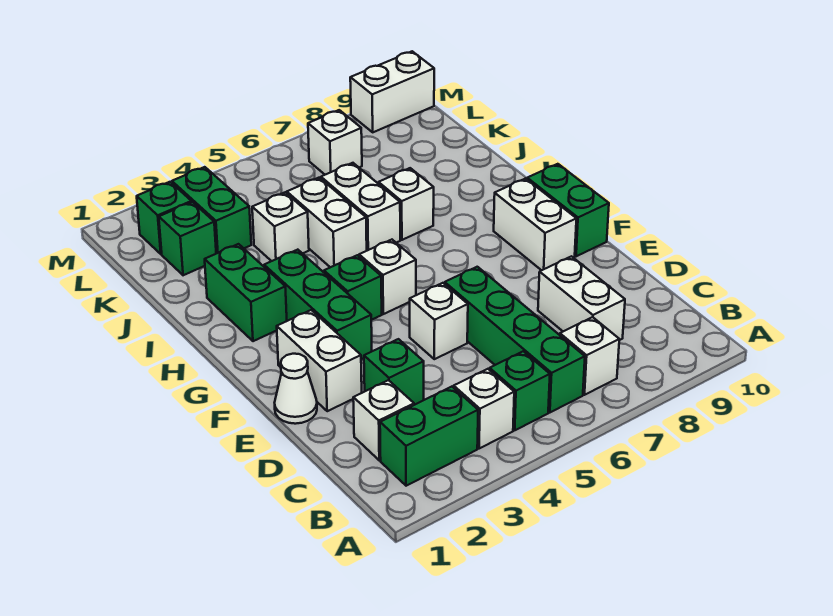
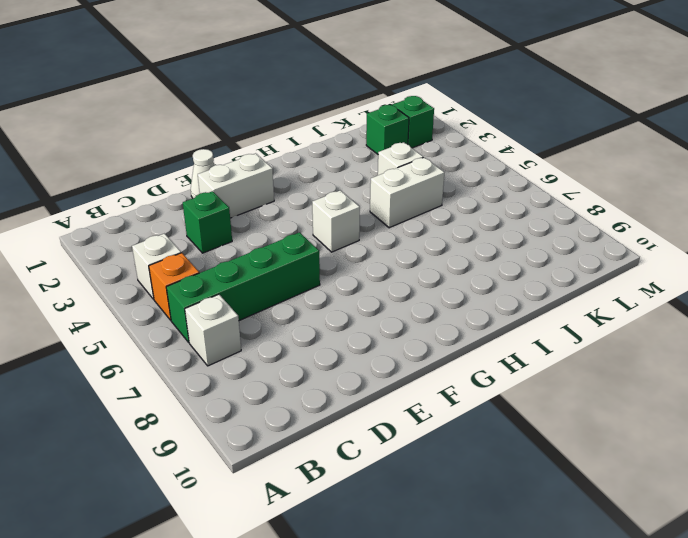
orange 1x1 brick [149,253,199,320] -> green 1x1 brick [490,351,550,430]
none -> green 1x2 brick [380,387,478,486]
none -> white 1x1 brick [353,380,414,460]
none -> white 1x2 brick [538,256,625,340]

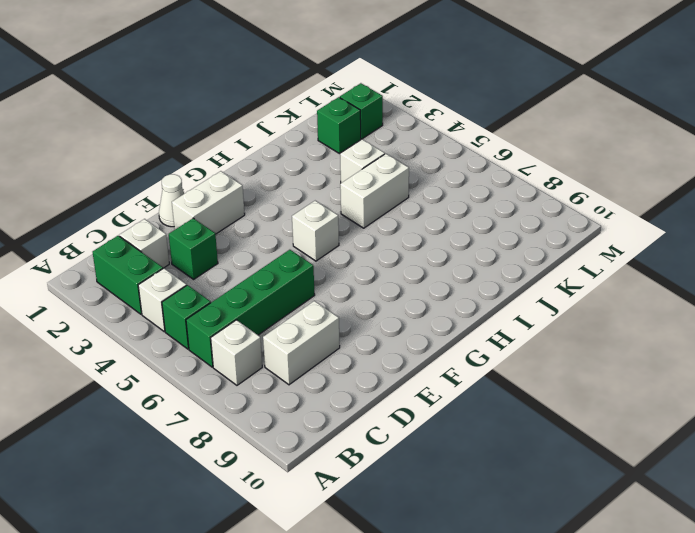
none -> white 1x1 brick [410,283,468,359]
none -> green 1x3 brick [264,250,372,359]
none -> white 1x2 brick [494,178,576,270]

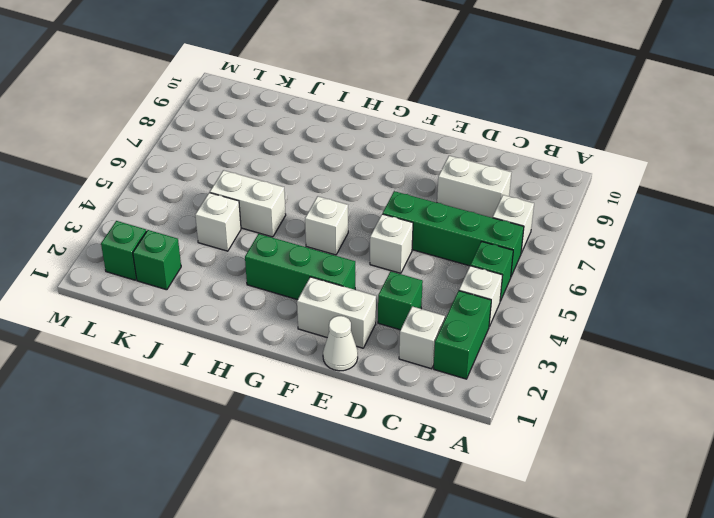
none -> white 1x2 brick [494,178,576,270]
none -> green 1x2 brick [527,164,609,256]
none -> green 1x1 brick [324,255,382,320]

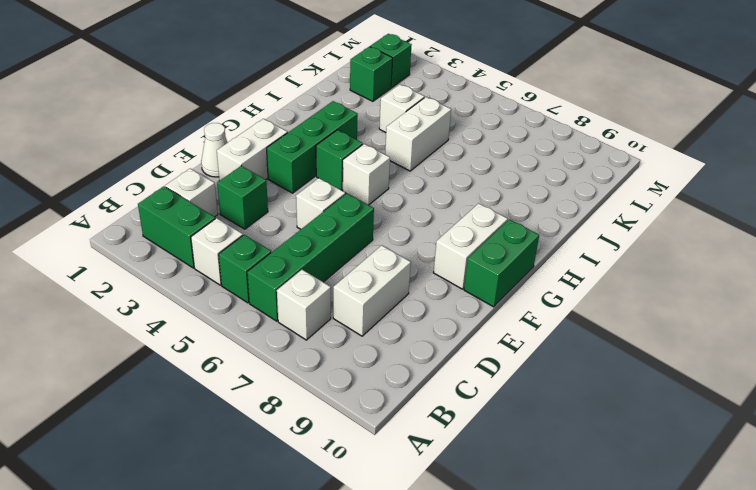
none -> green 1x2 brick [205,244,287,341]
none -> white 1x2 brick [321,163,400,251]
none -> white 1x1 brick [379,168,434,240]

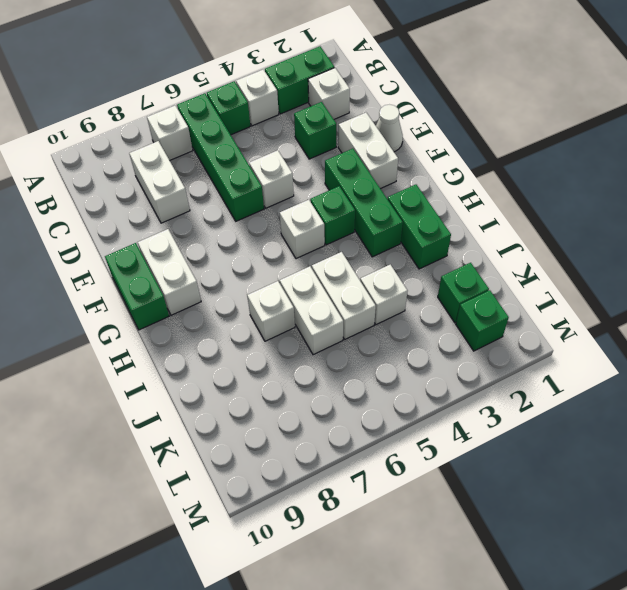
none -> green 1x2 brick [172,167,251,253]
none -> white 1x1 brick [308,110,362,175]
none -> white 1x2 brick [350,51,434,132]

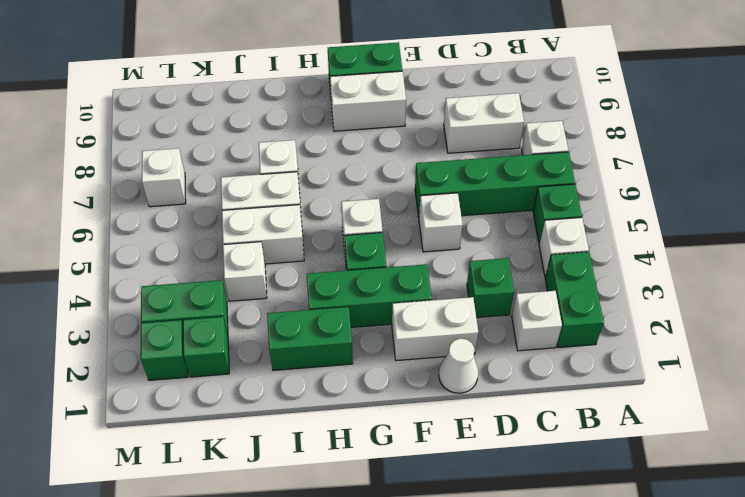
none -> white 1x2 brick [350,51,434,132]

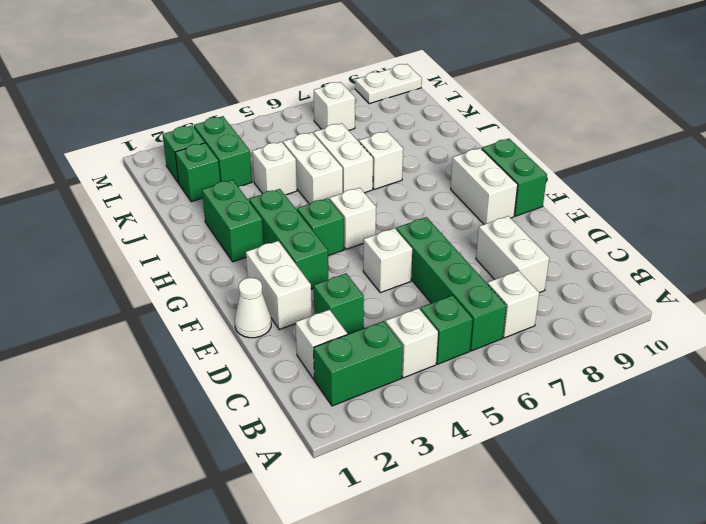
white 1x2 plate [355,64,422,104] -> white 1x2 brick [350,51,434,132]

